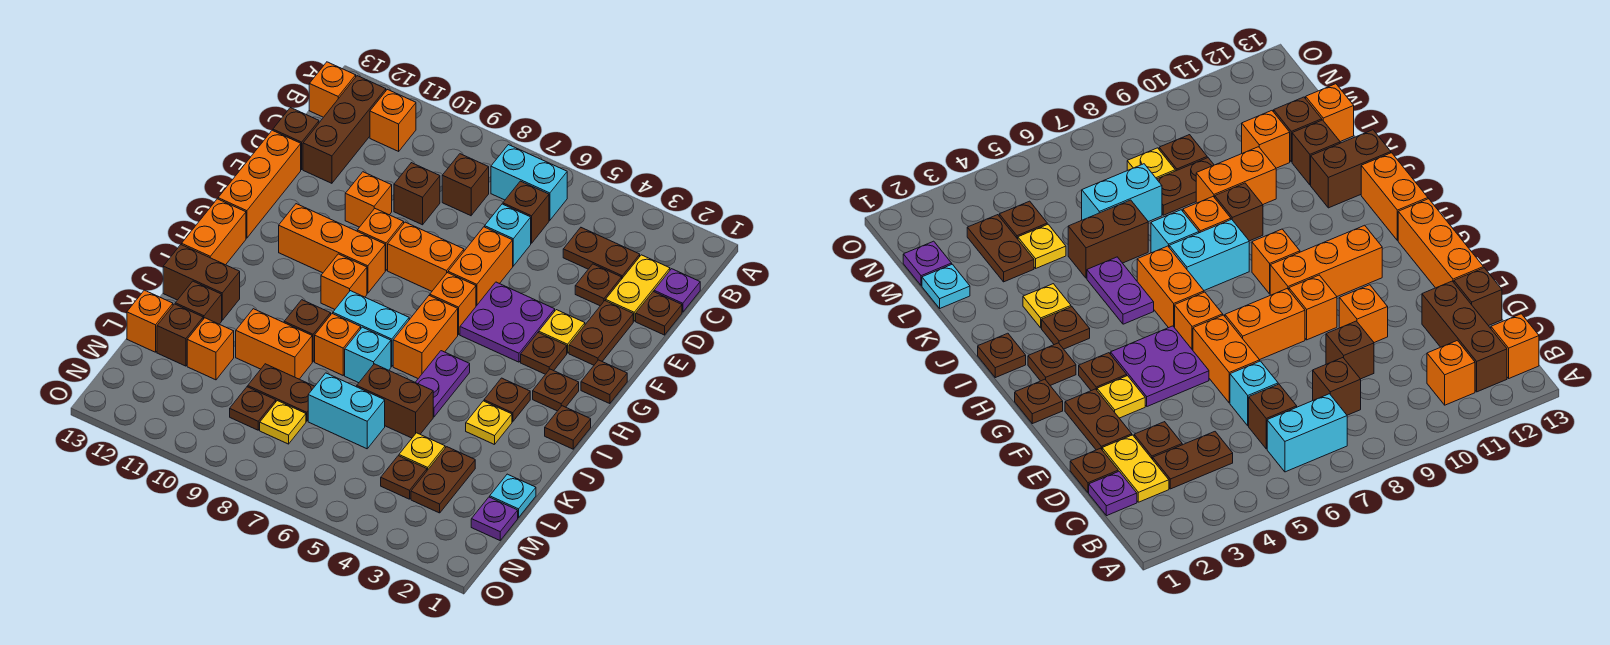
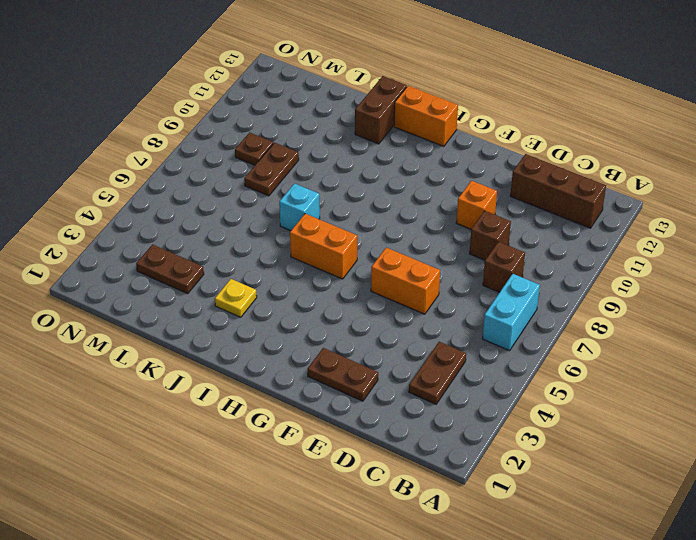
none -> orange 1x1 brick [370,89,416,151]
none -> orange 1x1 brick [309,62,356,117]
none -> purple 1x1 plate [654,269,700,312]
none -> yellow 1x2 plate [606,255,670,321]

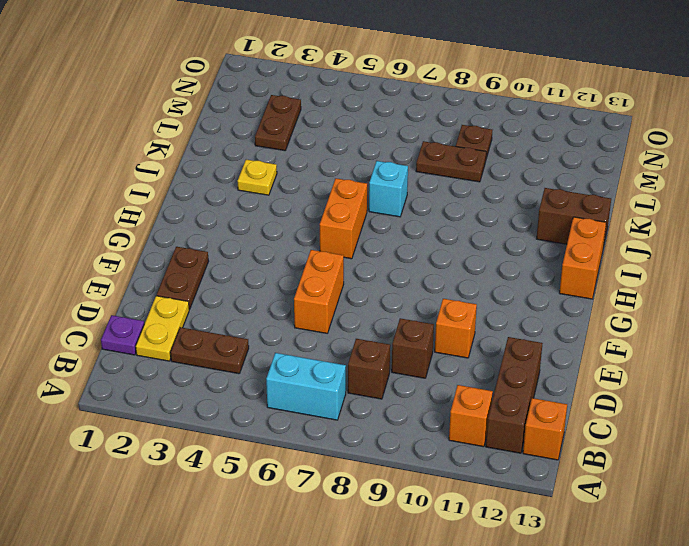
none -> brown 1x1 brick [503,181,549,243]
none -> brown 1x1 plate [636,292,682,335]
none -> brown 1x1 plate [575,264,622,306]
none -> cyan 1x1 brick [485,204,531,266]

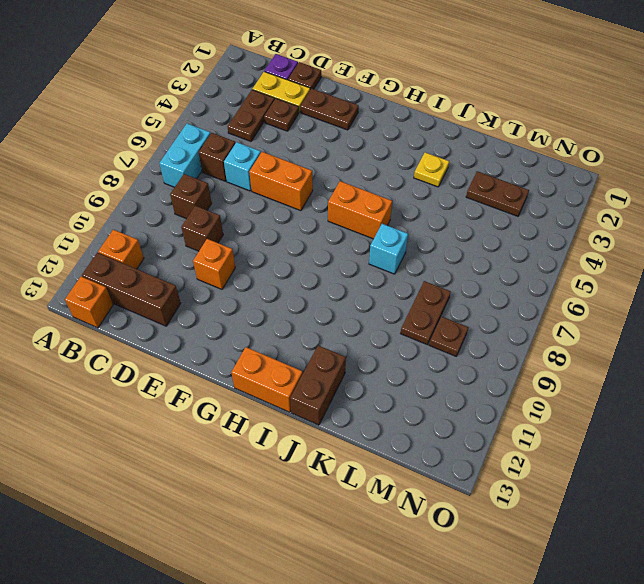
none -> brown 1x1 brick [273,108,319,170]
none -> orange 1x3 brick [218,130,301,238]
none -> yellow 1x1 plate [539,310,585,353]
none -> purple 2x2 plate [460,282,555,362]

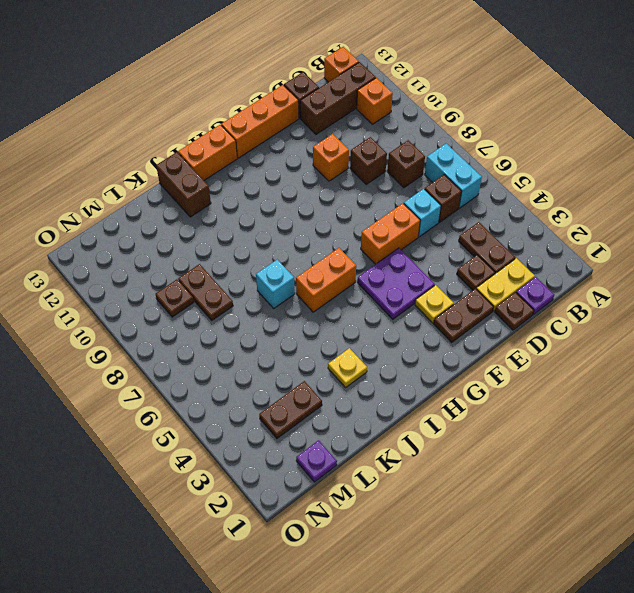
none -> orange 1x2 brick [388,222,464,291]
none -> orange 1x1 brick [357,209,404,270]
none -> brown 1x1 plate [581,360,627,404]
none -> brown 1x1 plate [521,332,567,374]

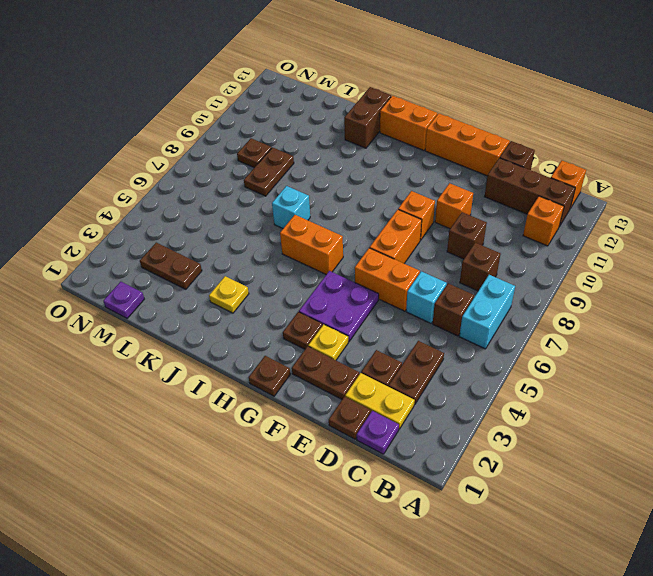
none -> orange 1x1 brick [430,273,476,335]
none -> orange 1x3 brick [279,204,385,293]
none -> brown 1x1 plate [533,369,579,411]
none -> orange 1x1 brick [321,254,367,309]

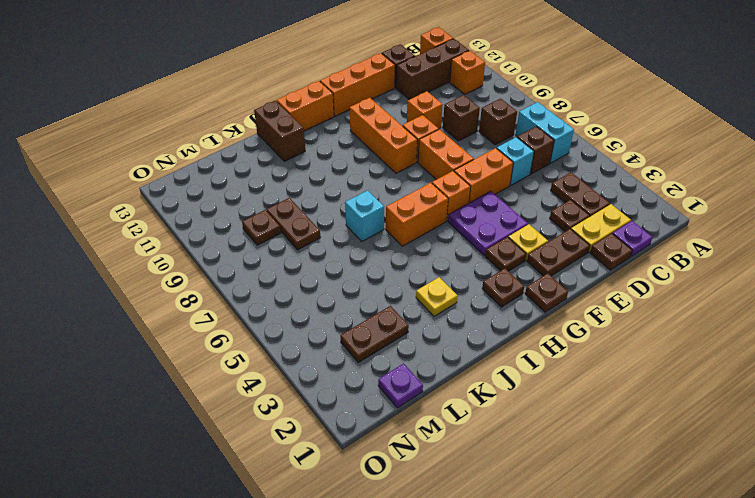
none -> orange 1x1 brick [321,254,367,309]
none -> brown 1x1 plate [545,406,591,449]
none -> brown 1x1 plate [484,378,530,422]
none -> purple 1x2 plate [416,351,470,417]

